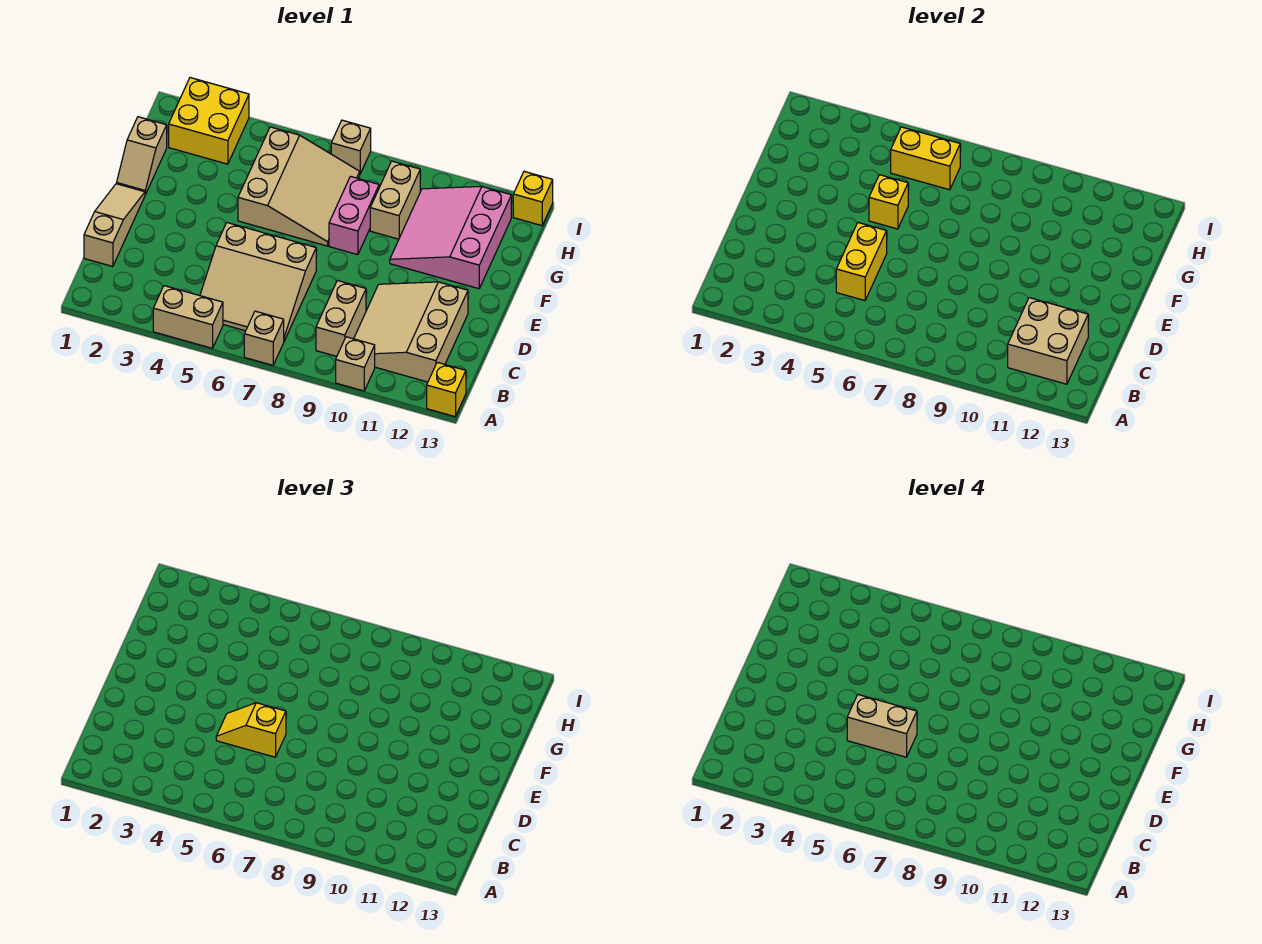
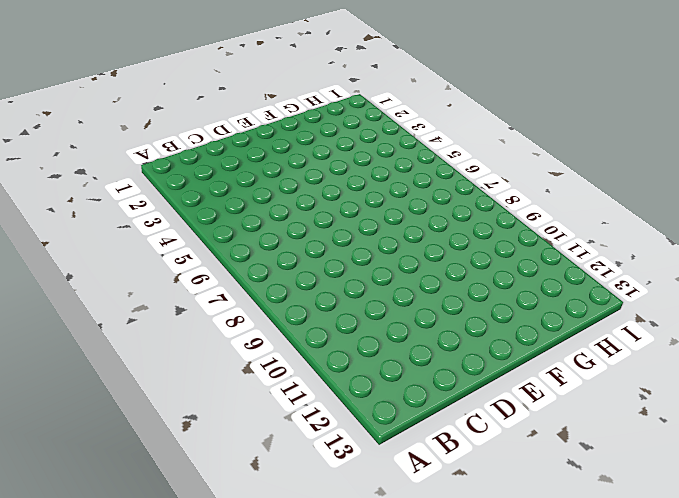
none -> tan 1x2 brick [153,286,223,348]
none -> tan 1x1 brick [244,311,284,365]
none -> tan 1x1 brick [336,337,375,391]

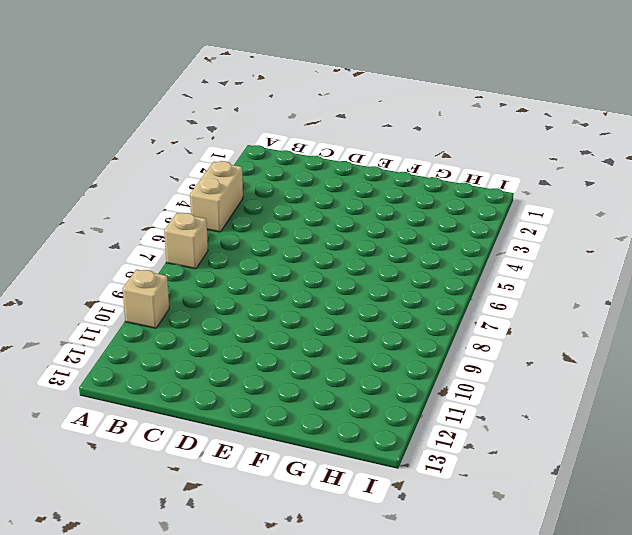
none -> yellow 1x1 brick [427,362,466,417]
none -> tan 3x3 slope [200,223,316,341]
none -> tan 1x2 brick [316,280,366,356]

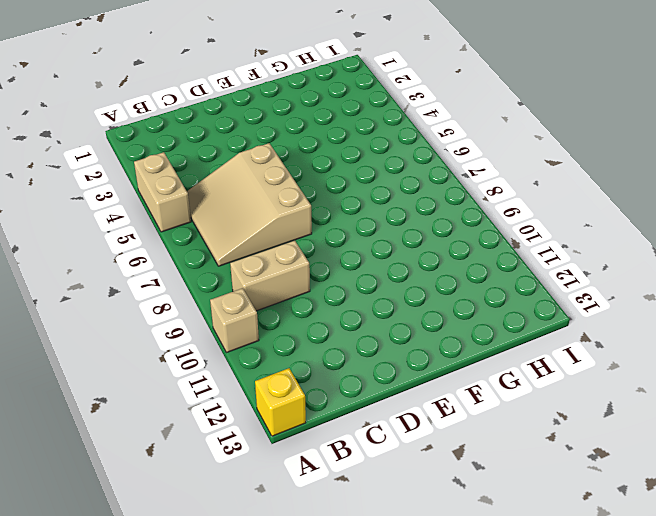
none -> tan 1x1 brick [244,311,284,365]
none -> tan 3x3 slope [354,282,468,382]
none -> tan 1x3 slope [84,184,145,267]

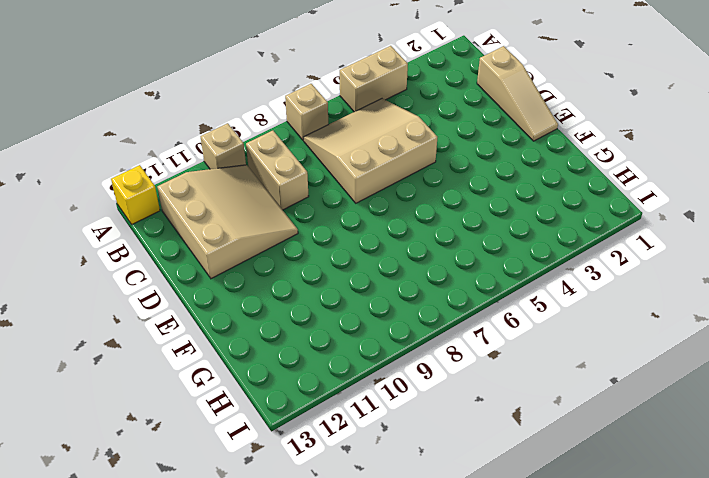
none -> tan 1x2 slope [117,117,167,195]
none -> tan 3x3 slope [238,127,360,246]
none -> pink 1x2 brick [329,177,379,255]

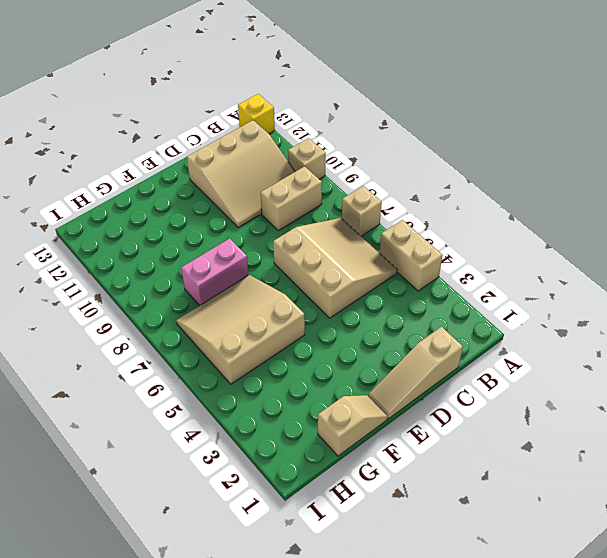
none -> pink 3x3 slope [390,186,511,289]
none -> tan 1x2 brick [370,161,420,239]
none -> yellow 2x2 brick [169,78,249,164]

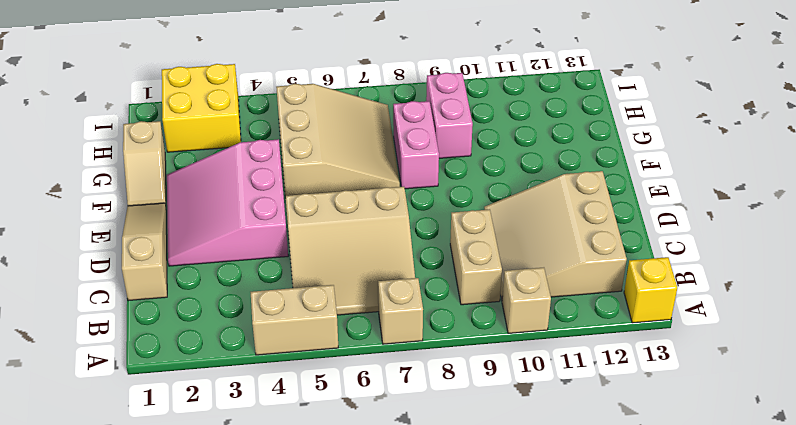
pink 3x3 slope [167,139,288,266] -> pink 3x3 slope moved to [390,186,511,289]
pink 1x2 brick [426,73,473,158] -> tan 1x2 brick [370,161,420,239]
none -> tan 1x1 brick [331,120,371,174]
none -> yellow 1x1 brick [513,171,553,226]
none -> tan 2x2 brick [1008,298,1088,384]

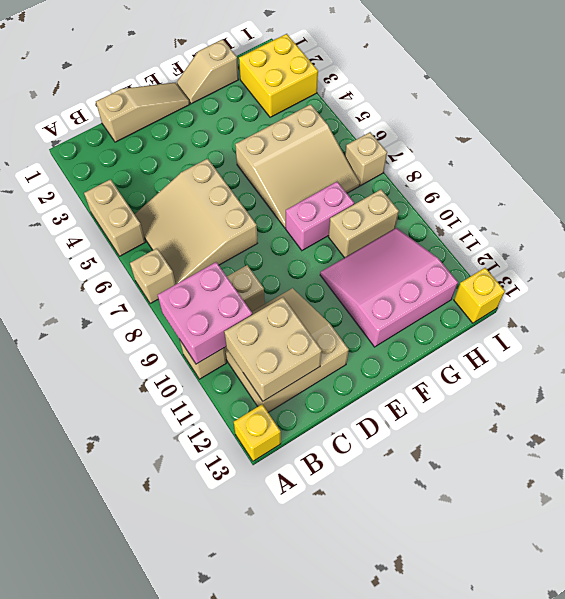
pink 2x2 brick [158,262,252,364] -> none
none -> yellow 1x2 brick [836,223,887,301]
none -> yellow 1x1 brick [869,175,908,229]
none -> yellow 1x2 brick [891,127,960,190]

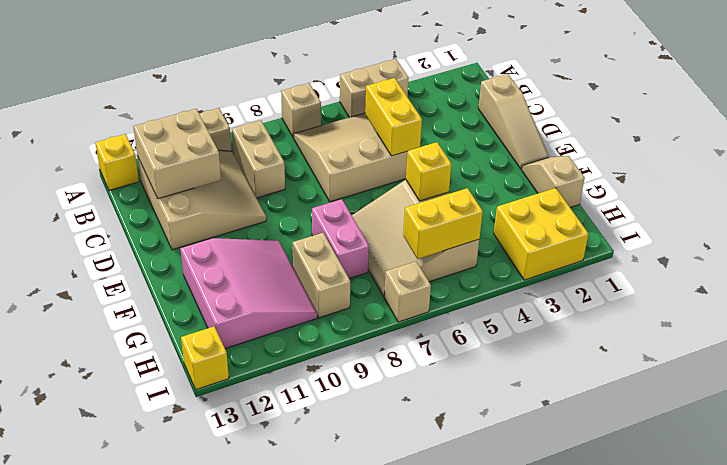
none -> yellow 1x2 slope [216,703,286,757]
none -> tan 1x2 brick [847,695,917,757]

